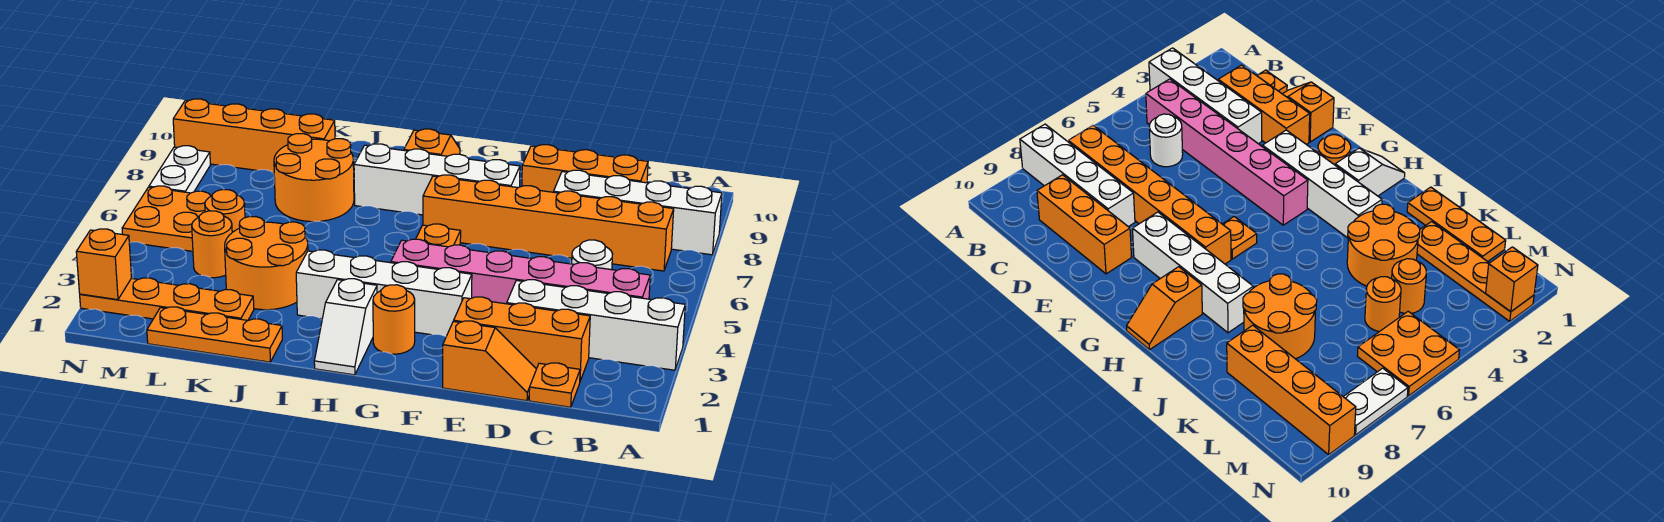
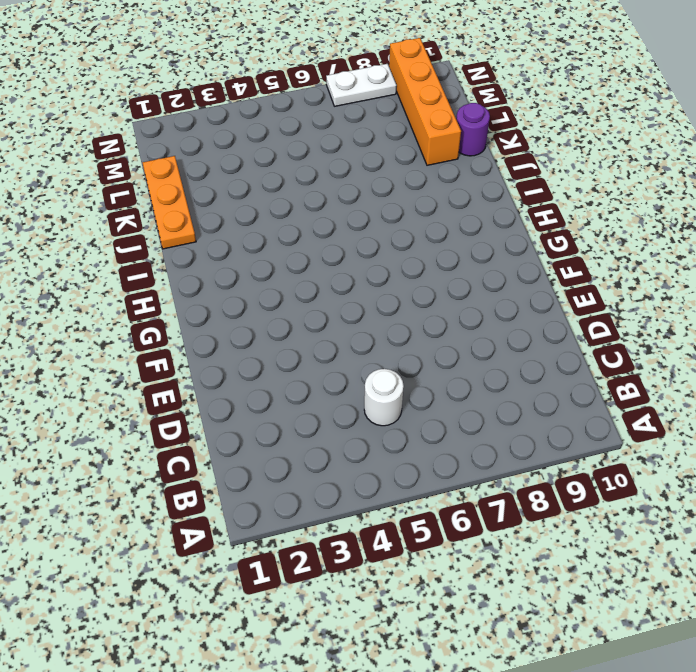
purple 1x1 round brick [456,103,490,156] -> none
none -> white 1x4 brick [507,280,685,370]
none -> white 1x4 brick [554,170,722,255]
none -> pink 1x6 brick [391,239,650,304]

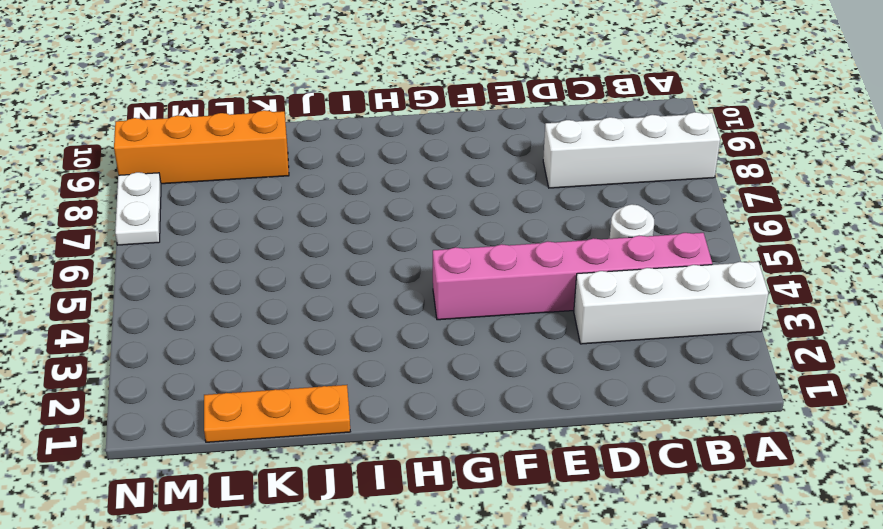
none -> orange 1x6 brick [423,175,674,271]
none -> orange 1x1 plate [529,363,580,407]
none -> orange 1x3 brick [454,297,590,381]

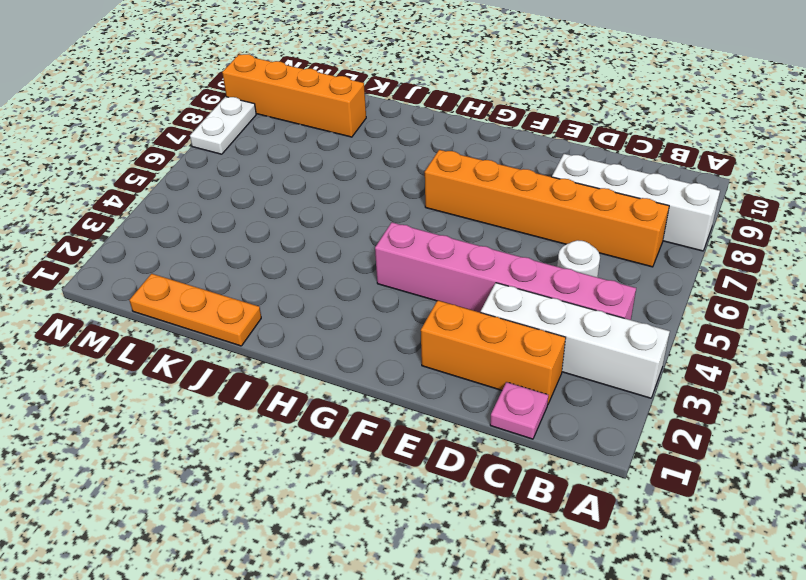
pink 1x1 plate [490,382,548,439] -> orange 1x1 plate [529,363,580,407]
none -> orange 1x3 brick [522,145,648,192]
none -> orange 1x2 slope [443,321,536,401]
none -> white 1x4 brick [296,250,472,337]

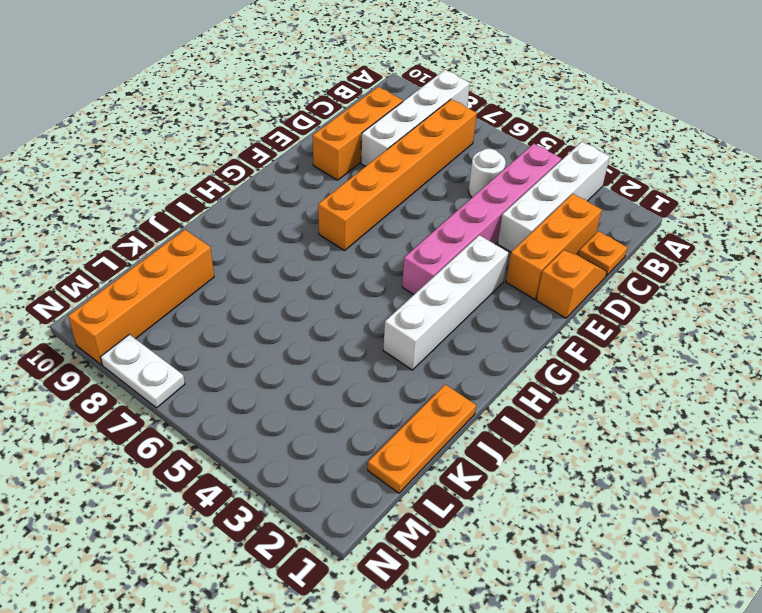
none -> white 1x4 brick [354,144,520,215]
none -> orange 1x1 round brick [373,285,415,354]
none -> orange 1x1 plate [416,224,461,247]

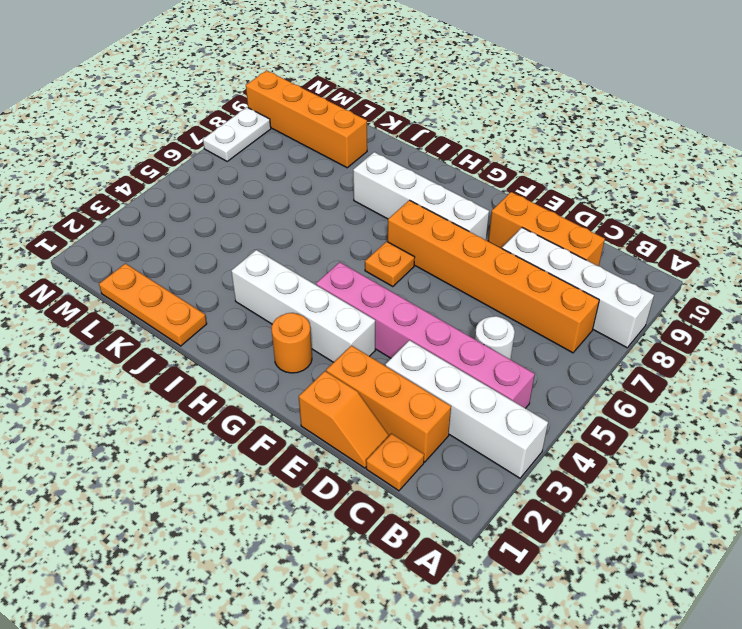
none -> white 1x2 slope [314,279,377,375]
none -> orange 1x2 slope [404,129,460,156]
none -> orange 2x2 round brick [225,217,308,310]

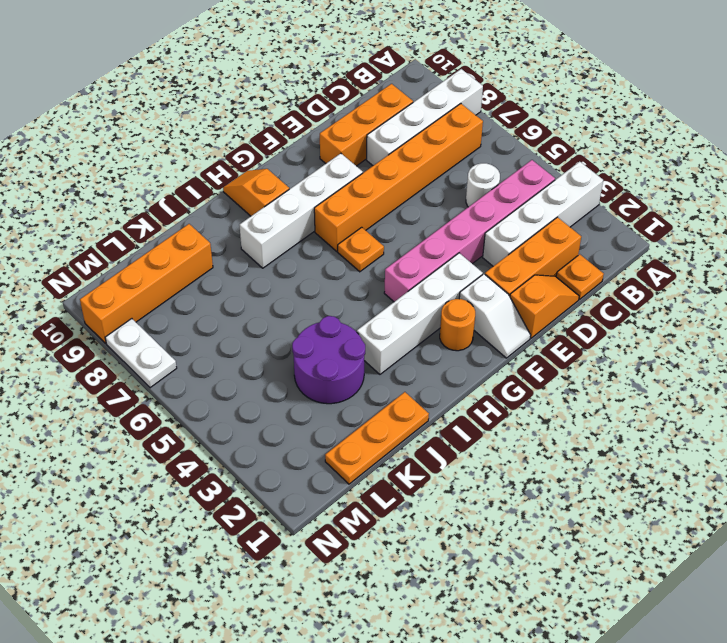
white 1x2 slope [459,274,531,358] -> white 1x2 slope moved to [314,279,377,375]
purple 2x2 round brick [292,316,365,404] -> orange 2x2 round brick [225,217,308,310]
none -> orange 2x2 round brick [274,134,354,222]
none -> orange 1x4 plate [80,278,254,320]
none -> orange 1x1 round brick [192,211,232,278]

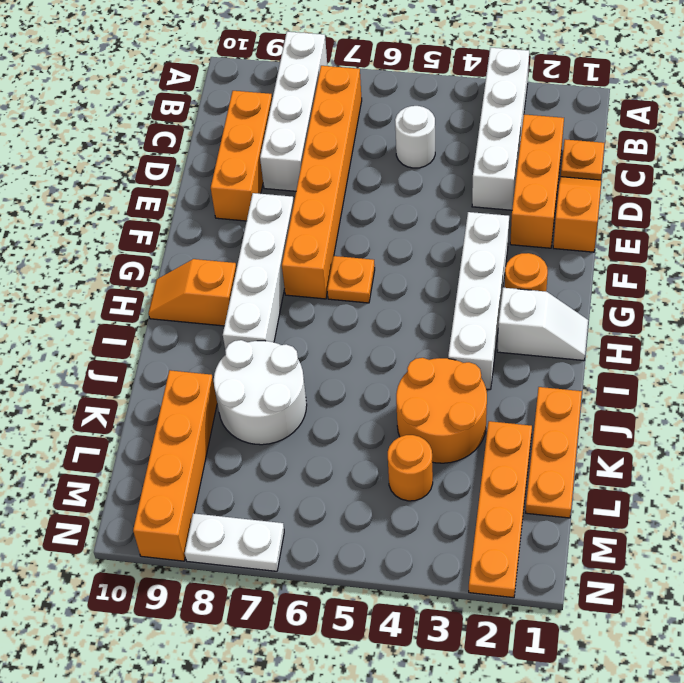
white 2x2 round brick [214,340,307,445] -> orange 2x2 round brick [274,134,354,222]
none -> pink 1x6 brick [391,239,650,304]
none -> orange 1x1 round brick [205,190,245,232]
none -> orange 2x2 plate [122,186,211,251]

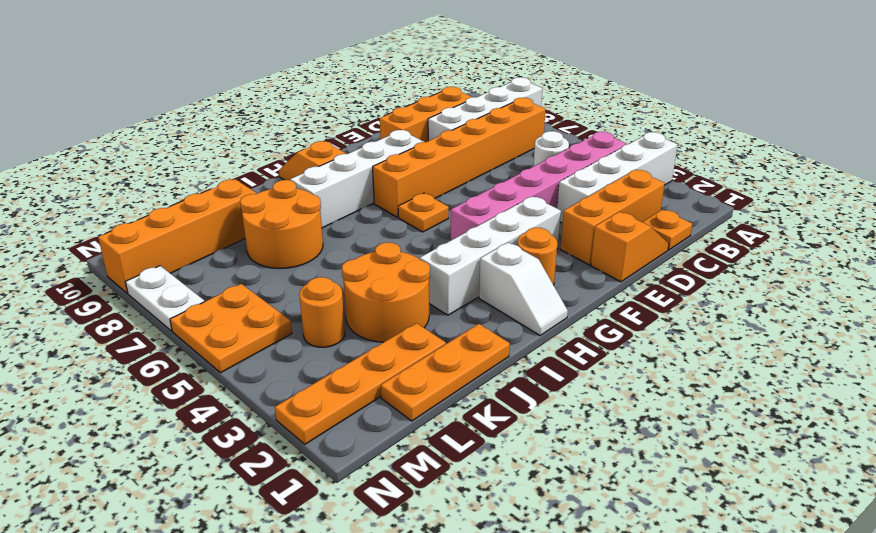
none -> orange 1x1 round brick [205,190,245,232]
none -> orange 1x1 brick [76,229,132,300]

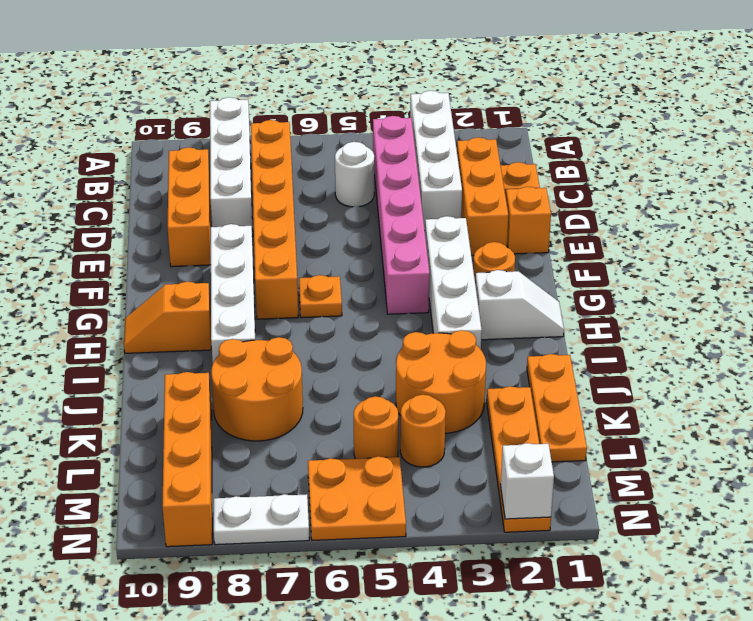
white 1x1 brick [501,443,554,519] -> orange 1x1 brick [76,229,132,300]

